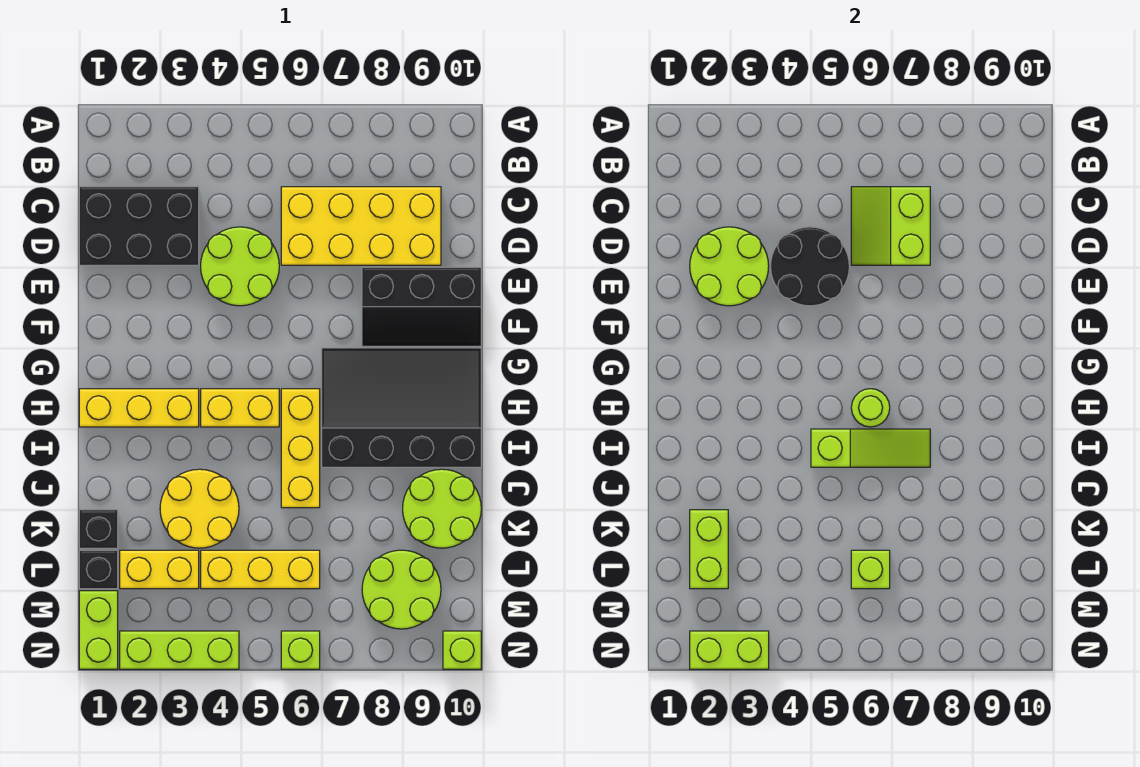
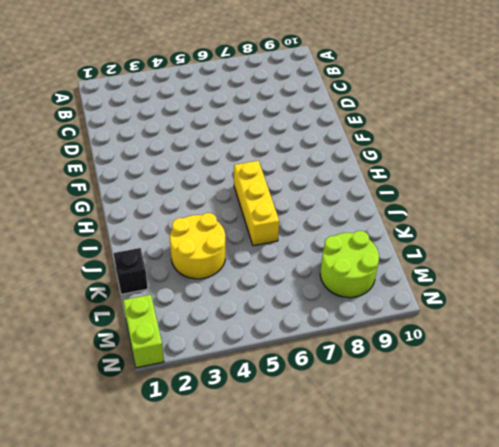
none -> black 2x3 brick [79,187,199,265]
none -> yellow 2x4 brick [281,187,441,265]
none -> lime 2x2 round brick [201,227,279,306]

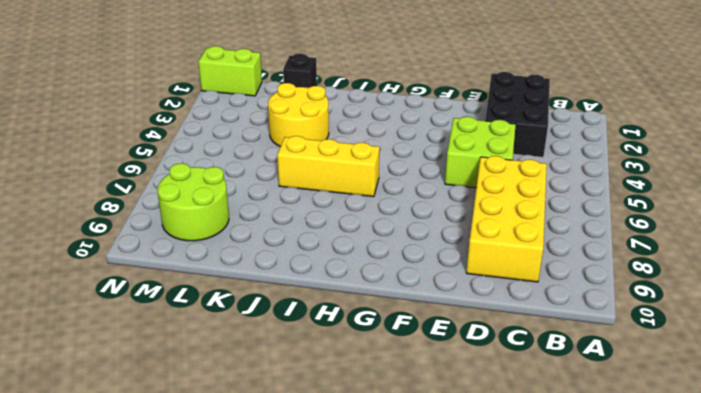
lime 2x2 brick [445,117,516,188] -> lime 2x2 round brick [201,227,279,306]
none -> black 2x3 slope [362,267,481,346]
none -> black 3x4 slope [322,348,481,467]
none -> yellow 1x3 brick [79,389,199,427]

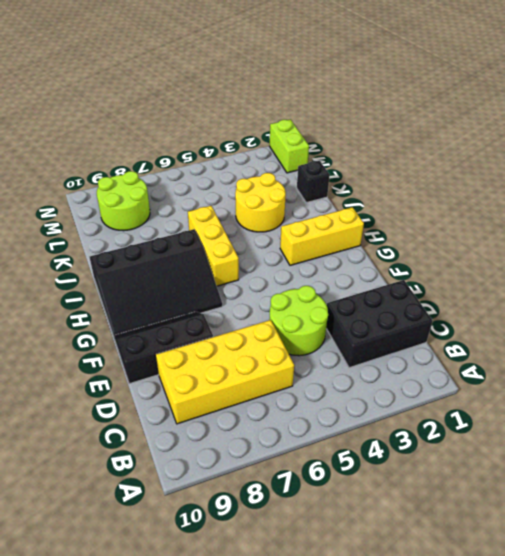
none -> yellow 1x2 brick [201,389,279,427]
none -> lime 2x2 round brick [403,469,481,548]
none -> black 1x1 brick [79,550,118,589]

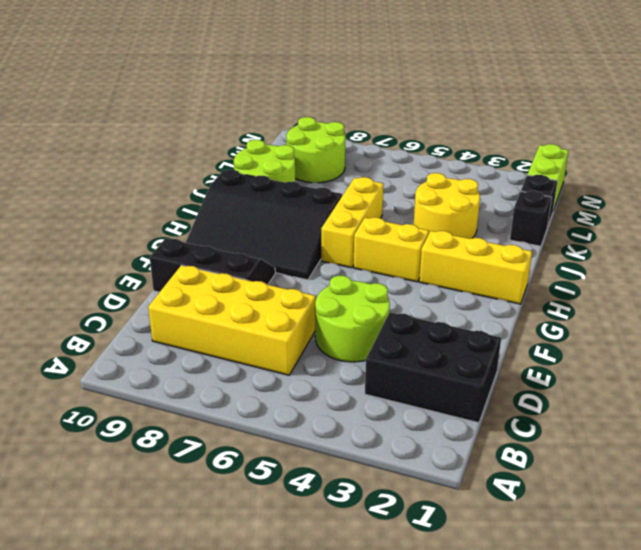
none -> yellow 1x2 brick [120,550,199,589]
none -> yellow 1x3 brick [201,550,320,589]
none -> lime 1x3 brick [120,631,239,669]

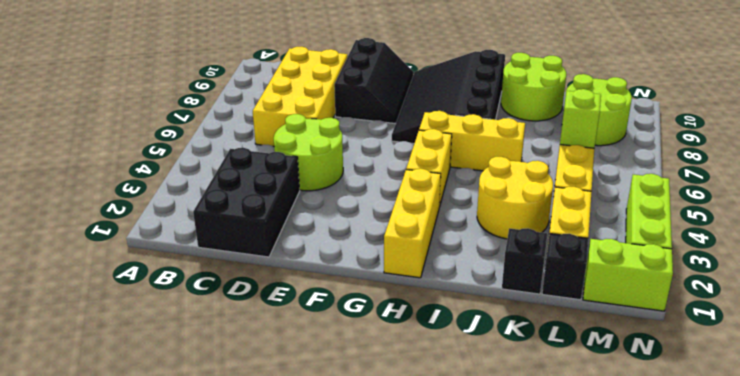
none -> lime 1x1 brick [281,631,320,669]
none -> lime 1x1 brick [443,631,481,669]
none -> lime 2x2 slope [851,187,930,265]

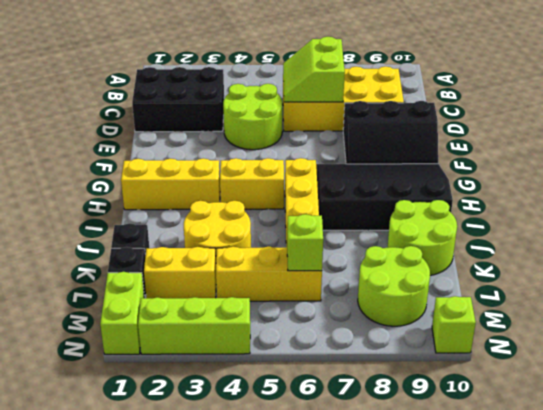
none -> lime 1x1 brick [281,631,320,669]
none -> lime 2x2 round brick [690,227,769,306]
none -> black 2x2 round brick [771,227,849,306]

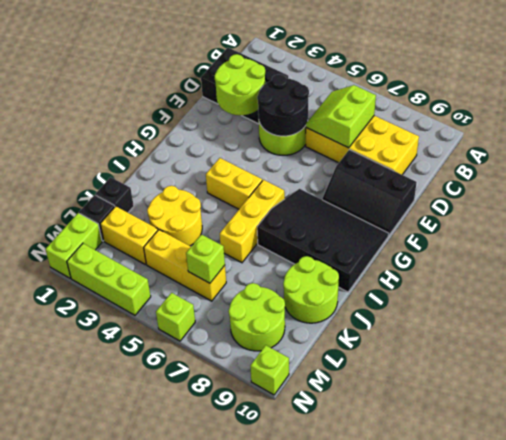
none -> yellow 1x3 brick [79,389,199,427]
none -> lime 1x1 round brick [851,389,890,427]
none -> lime 1x3 slope [811,429,930,467]

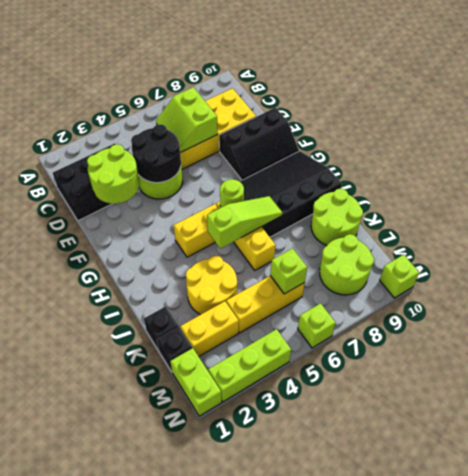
none -> yellow 1x3 brick [79,389,199,427]
none -> lime 1x2 brick [690,510,728,589]
none -> lime 1x2 brick [690,631,769,669]

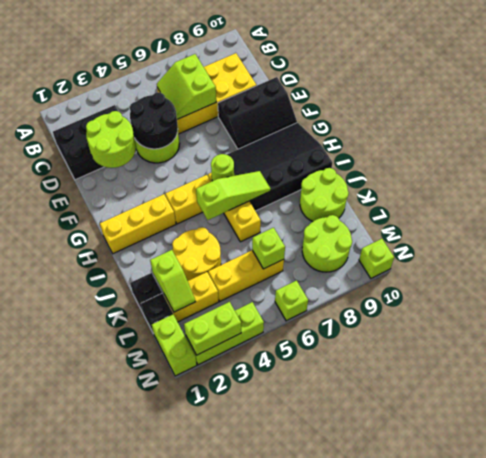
lime 1x2 slope [150,250,195,312] -> lime 1x2 brick [690,510,728,589]

